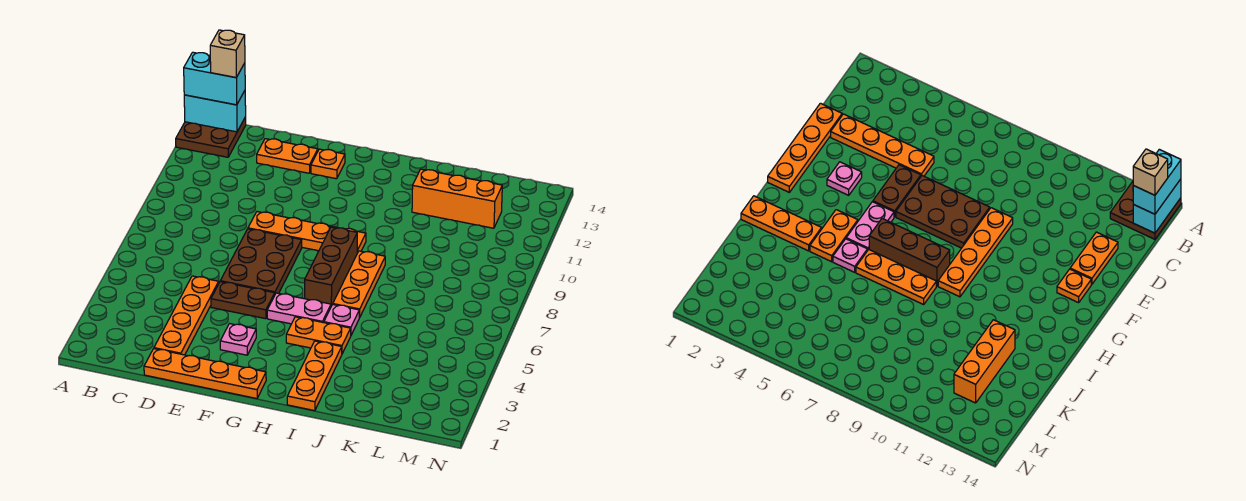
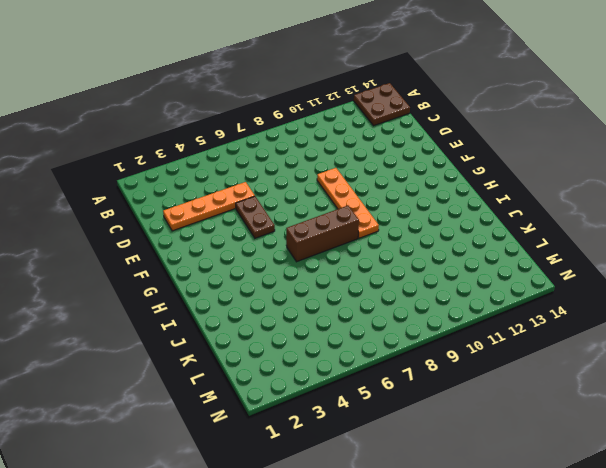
none -> orange 1x4 plate [144,349,266,399]
none -> orange 1x2 plate [257,139,318,173]
none -> brown 2x3 plate [220,229,302,294]

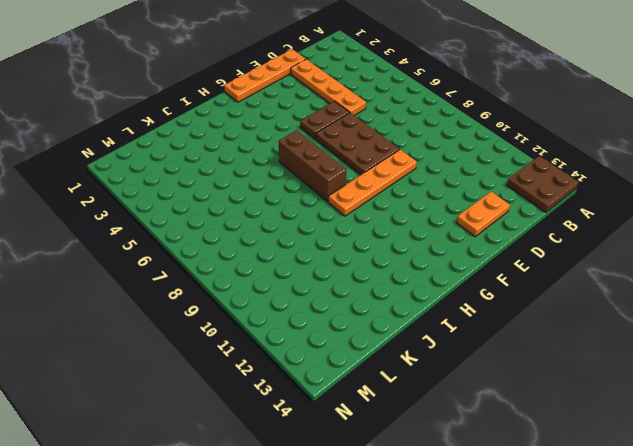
none -> pink 1x1 plate [220,324,256,355]
none -> orange 1x1 plate [311,149,345,179]
none -> pink 1x2 plate [267,293,331,324]

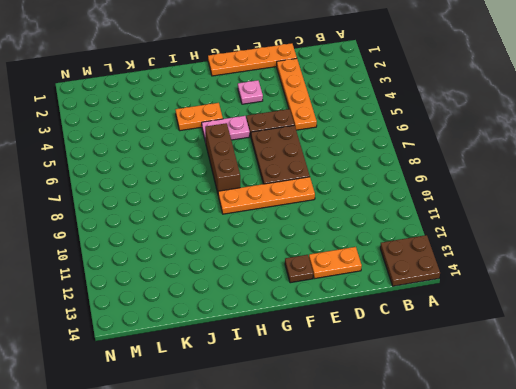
brown 1x1 plate [285,255,313,283] -> orange 1x1 plate [311,149,345,179]
none -> orange 1x3 plate [287,341,342,411]
none -> pink 1x1 plate [324,305,360,335]
none -> orange 1x3 plate [333,251,385,317]

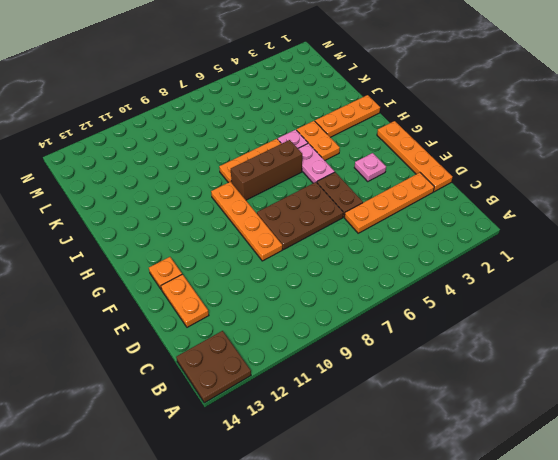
none -> orange 1x3 brick [412,169,502,228]
none -> cyan 1x2 brick [184,91,246,132]
none -> cyan 1x2 brick [184,52,245,105]

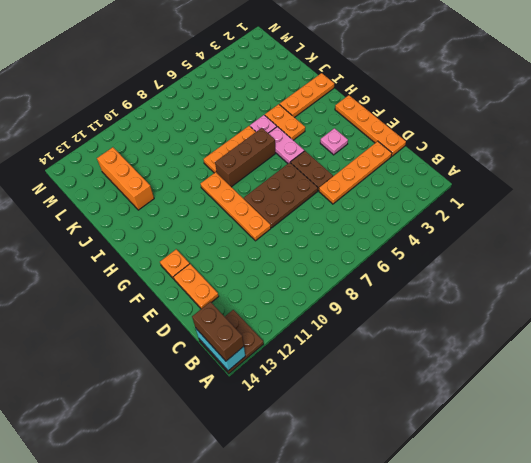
brown 1x2 brick [192,302,244,361] -> cyan 1x2 brick [184,52,245,105]
none -> tan 1x1 brick [210,30,245,78]

